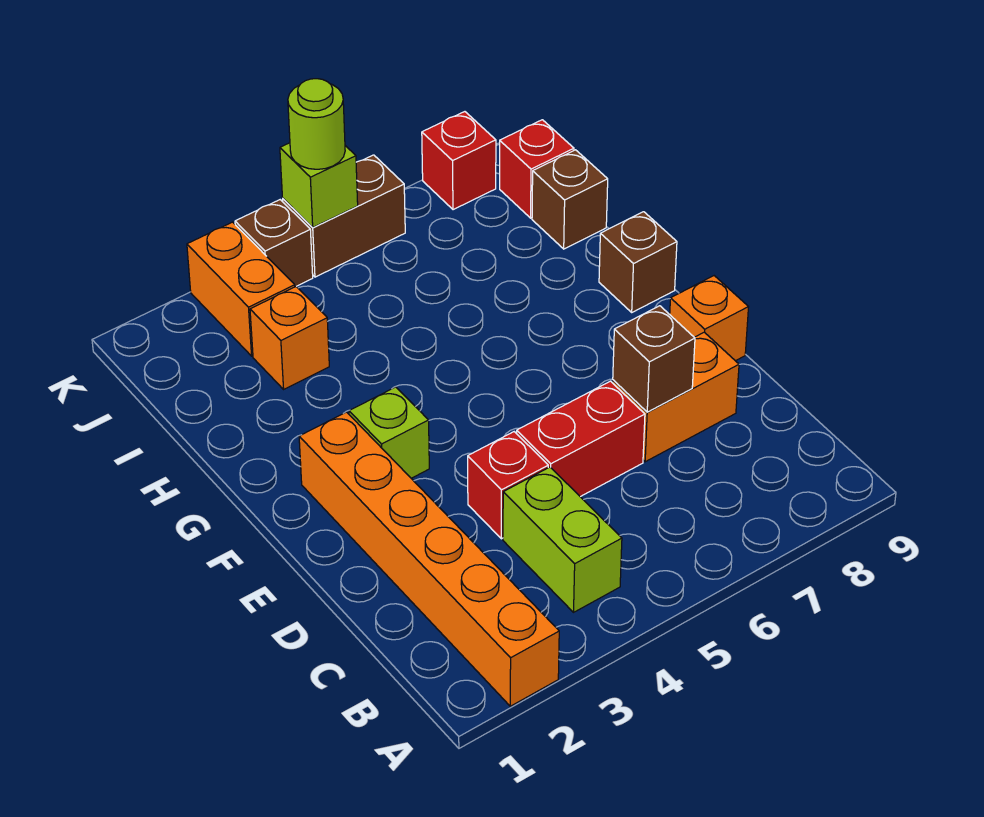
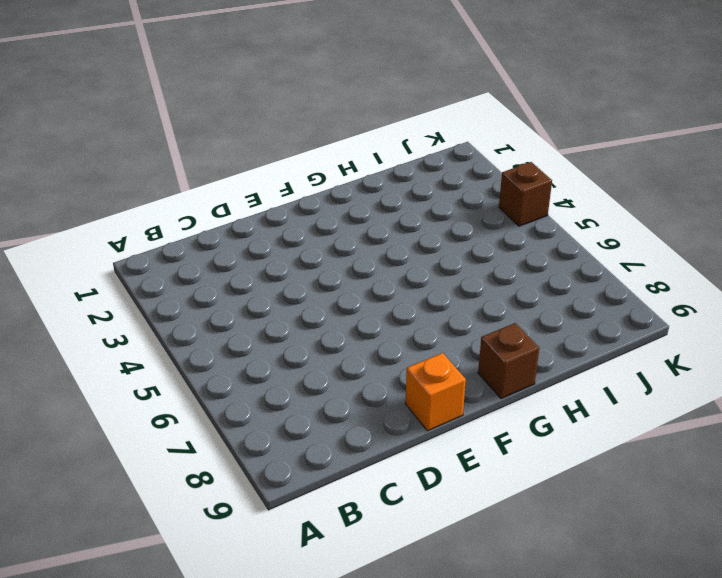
none -> orange 1x6 brick [299,412,559,706]
none -> lime 1x2 brick [503,467,622,612]
none -> red 1x1 brick [468,432,548,539]

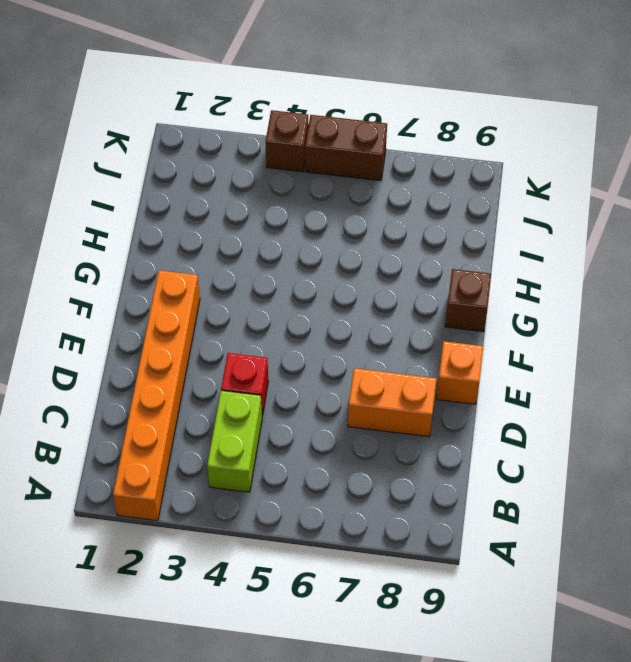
none -> red 1x2 brick [517,381,645,497]
none -> lime 1x1 brick [349,387,429,478]
none -> orange 1x1 brick [250,287,329,389]

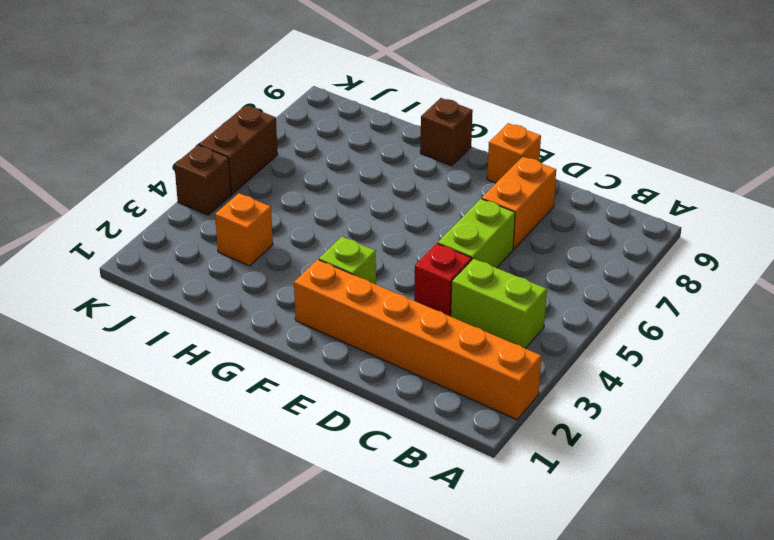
lime 1x2 brick [438,199,515,268] -> red 1x2 brick [517,381,645,497]
none -> brown 1x1 brick [532,150,608,249]
none -> orange 1x2 brick [187,222,295,356]
none -> red 1x1 brick [500,120,574,218]

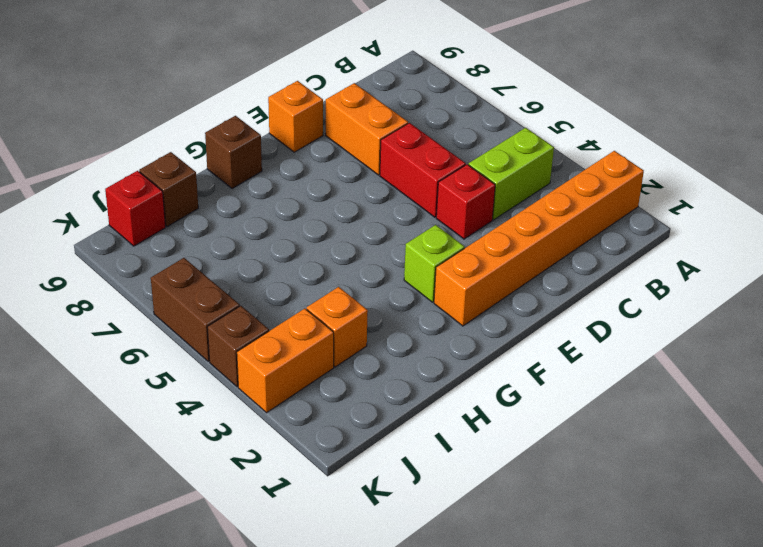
none -> red 1x1 brick [422,112,496,210]
none -> brown 1x1 brick [613,306,695,412]
none -> lime 1x1 brick [280,143,358,227]

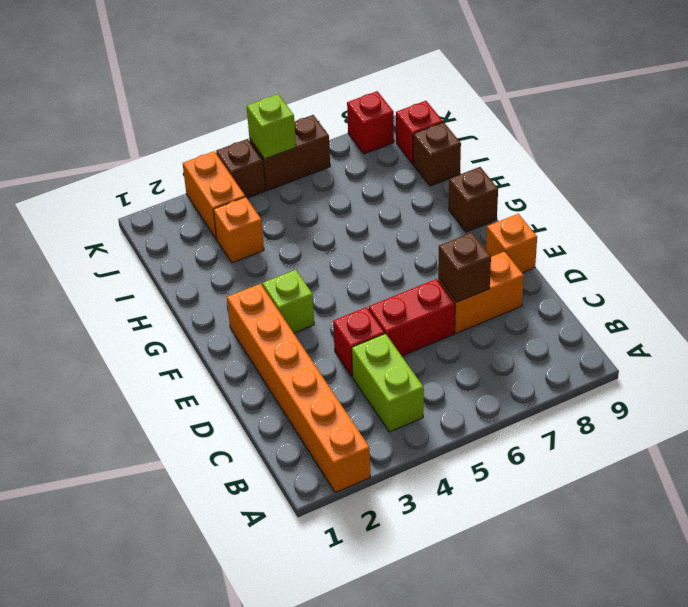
none -> lime 1x1 round brick [288,79,345,169]

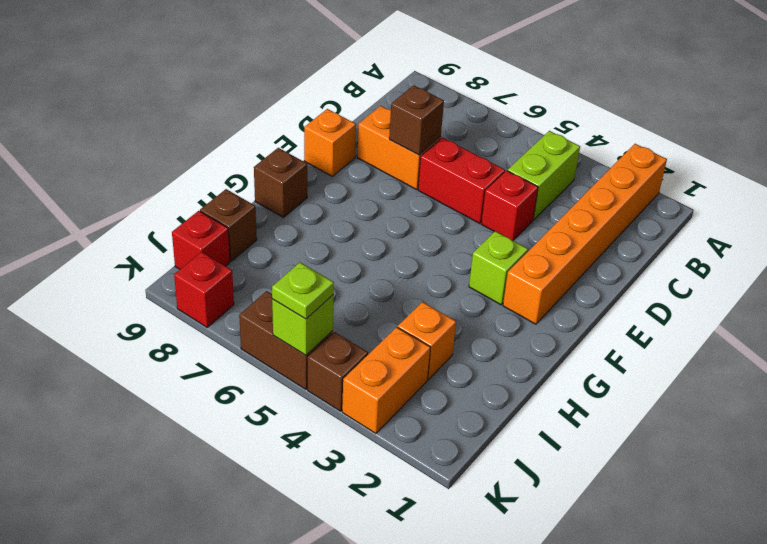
lime 1x1 plate [272,263,334,319] -> lime 1x1 round brick [288,79,345,169]

